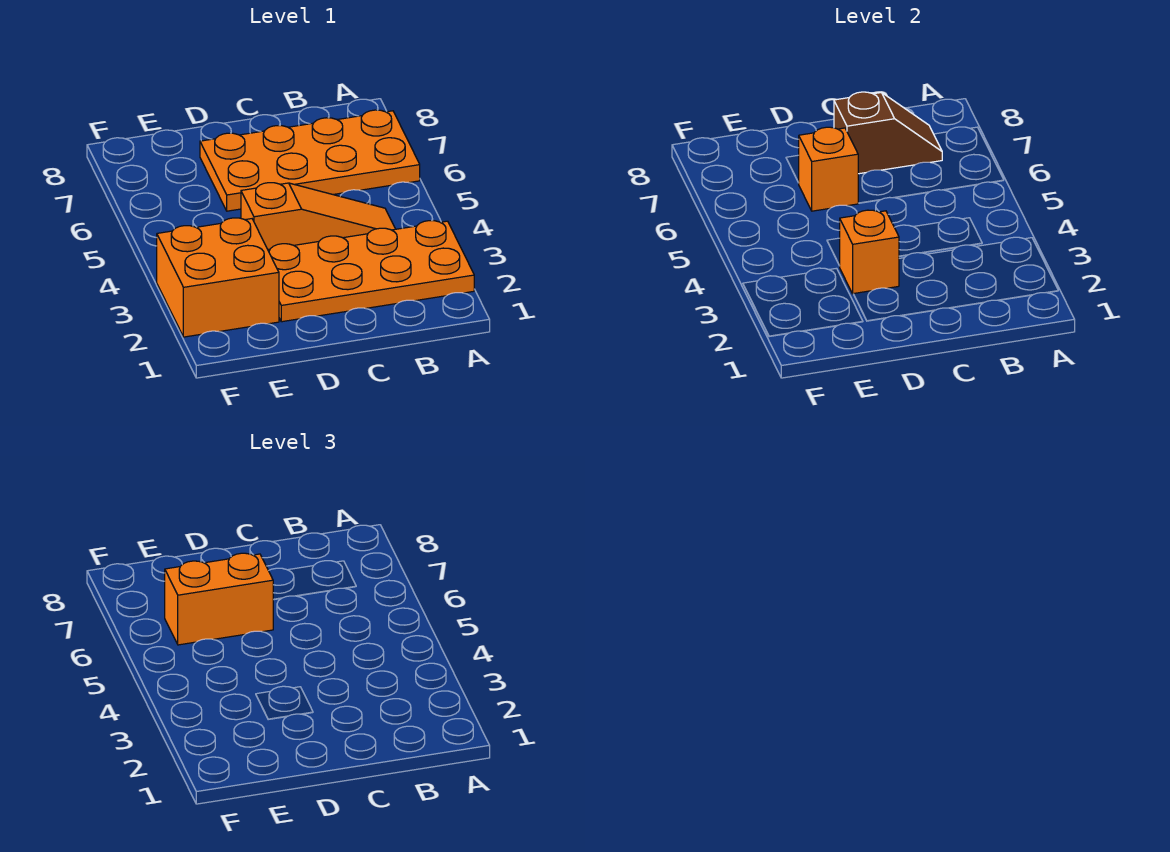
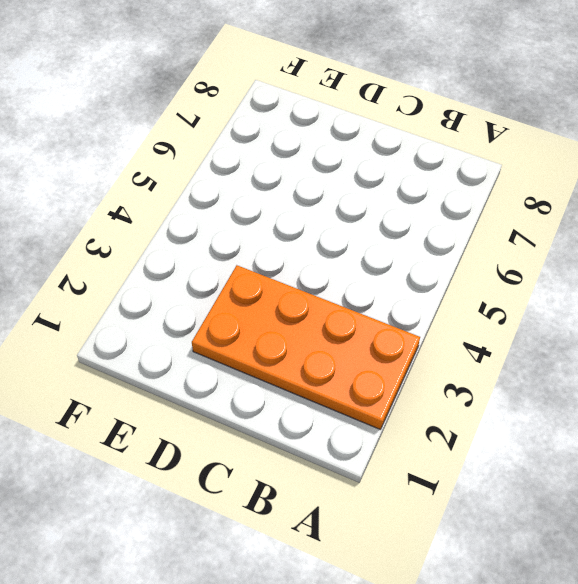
none -> orange 2x4 plate [200,110,420,211]
none -> orange 1x3 slope [241,183,395,249]

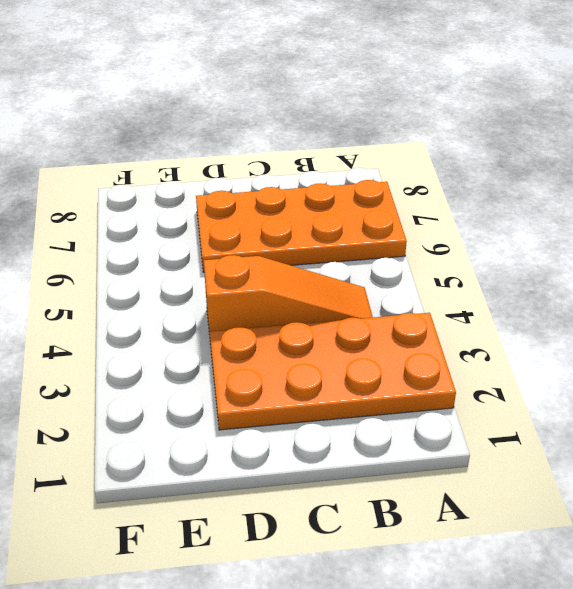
none -> orange 2x2 brick [157,218,279,337]
none -> brown 1x2 slope [834,92,942,174]

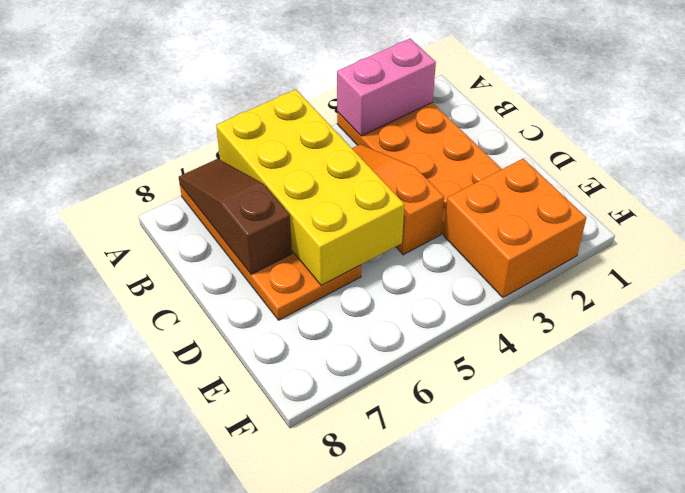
pink 1x2 brick [337,39,436,136] -> none
yellow 2x4 brick [216,89,404,286] -> orange 1x1 brick [798,127,858,211]
brown 1x3 slope [179,159,292,274] -> brown 1x2 slope [834,92,942,174]
none -> orange 1x1 brick [839,210,899,294]
none -> orange 1x2 brick [165,553,274,645]

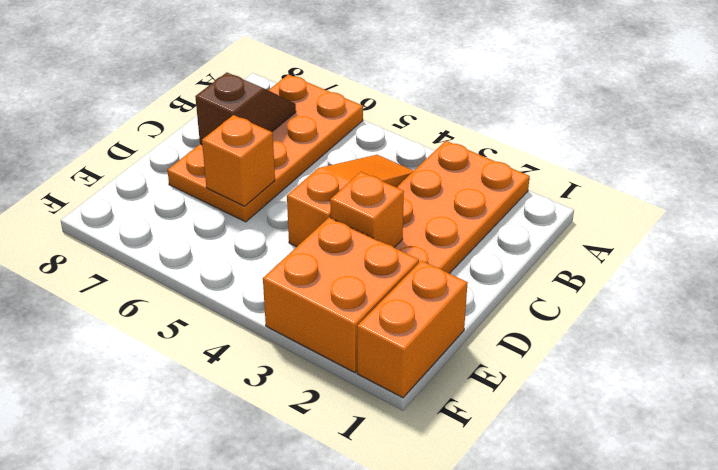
orange 1x2 brick [357,261,468,398] -> orange 1x2 brick moved to [165,553,274,645]

